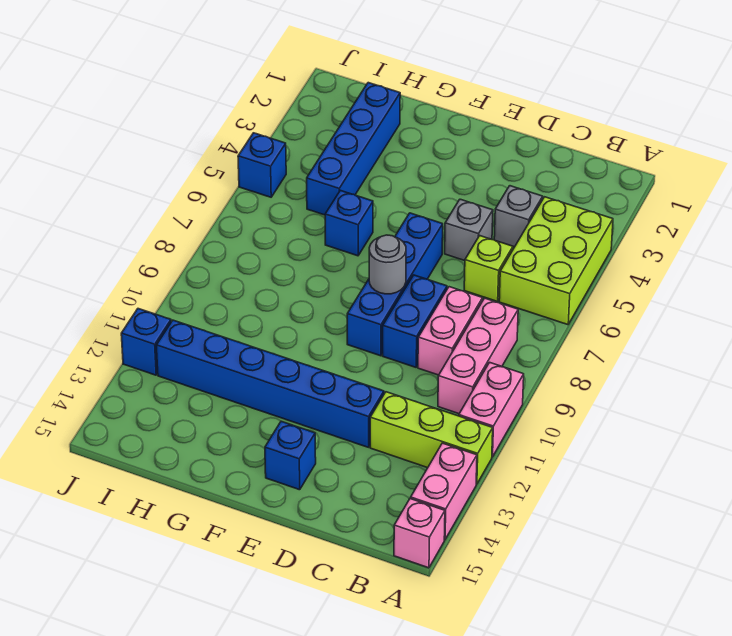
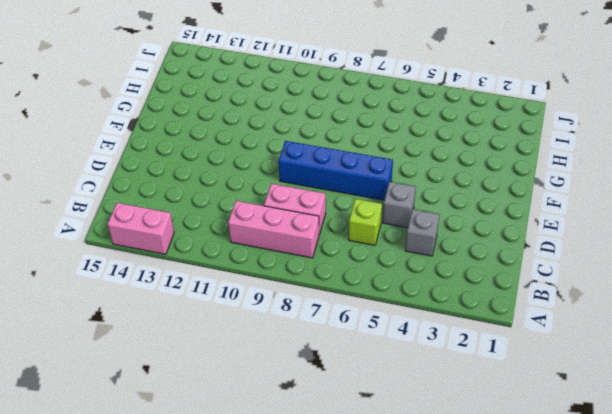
none -> lime 2x3 brick [499,197,613,325]
none -> pink 1x2 brick [459,362,524,457]
none -> lime 1x3 brick [370,392,493,484]

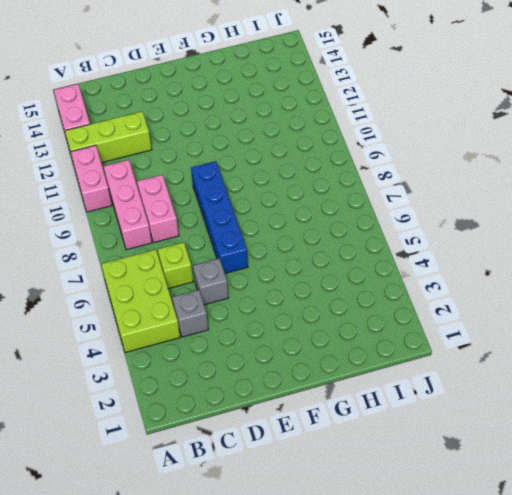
none -> pink 1x1 brick [394,498,445,568]
none -> blue 1x2 brick [383,275,447,367]
none -> blue 1x6 brick [156,320,384,447]

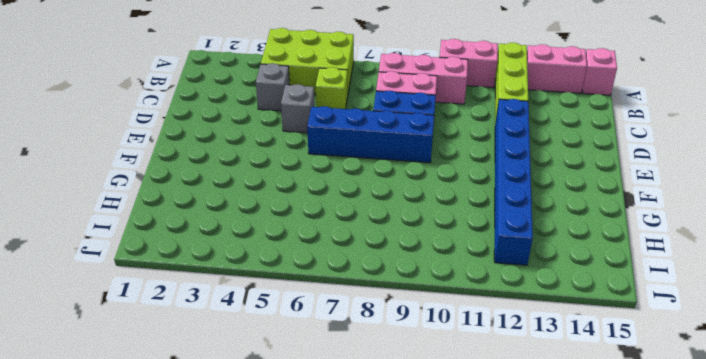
none -> blue 1x1 brick [265,421,316,490]
none -> blue 1x1 brick [325,190,373,256]
none -> blue 1x4 brick [307,83,400,215]

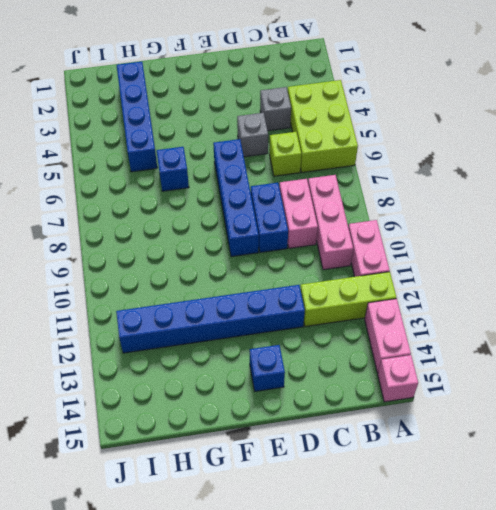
none -> blue 1x1 brick [238,133,286,197]
none -> blue 1x1 brick [121,309,171,375]
none -> grey 1x1 round brick [369,235,406,294]

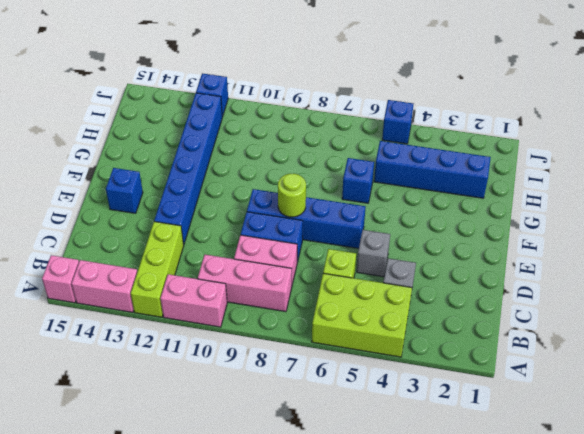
lime 1x1 round brick [278,174,306,217] -> grey 1x1 round brick [369,235,406,294]

